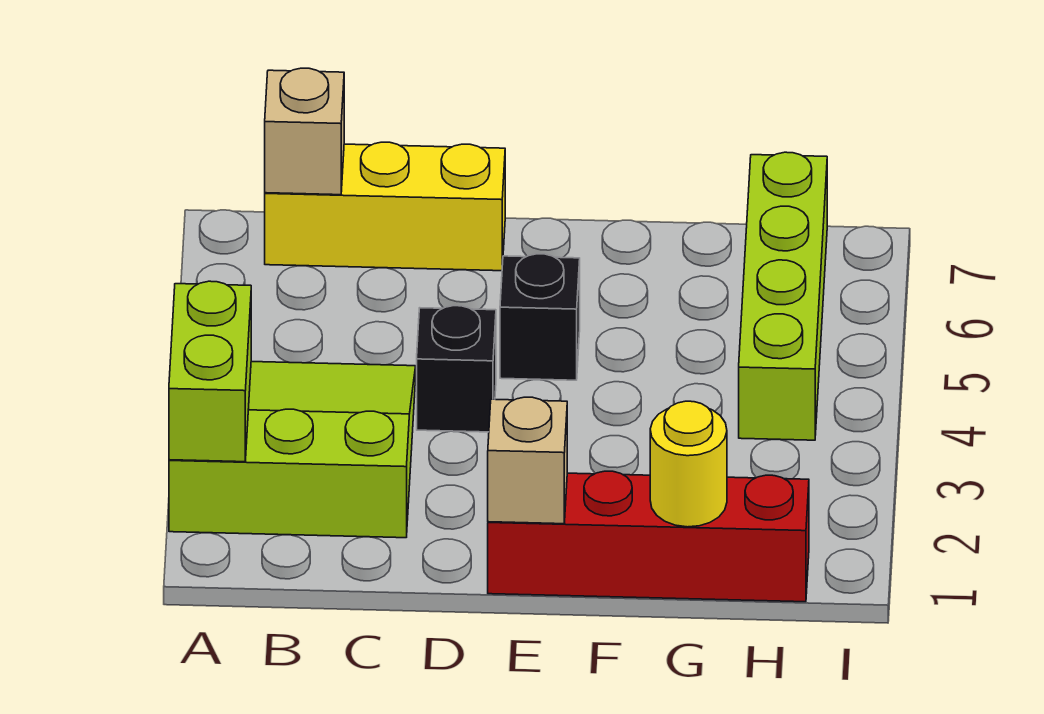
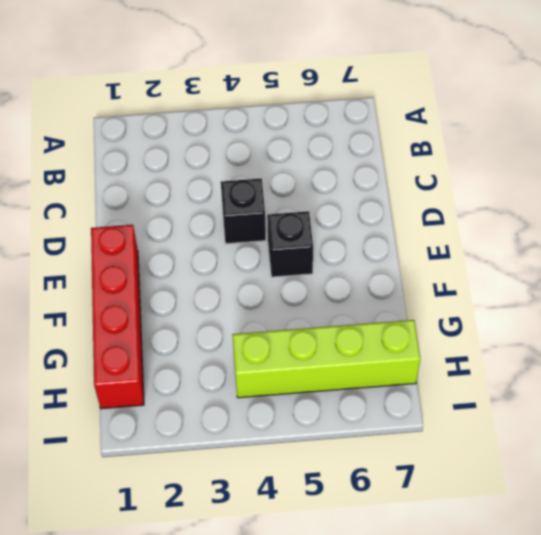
none -> lime 3x3 slope [169,362,416,538]
none -> yellow 1x3 brick [265,142,505,271]

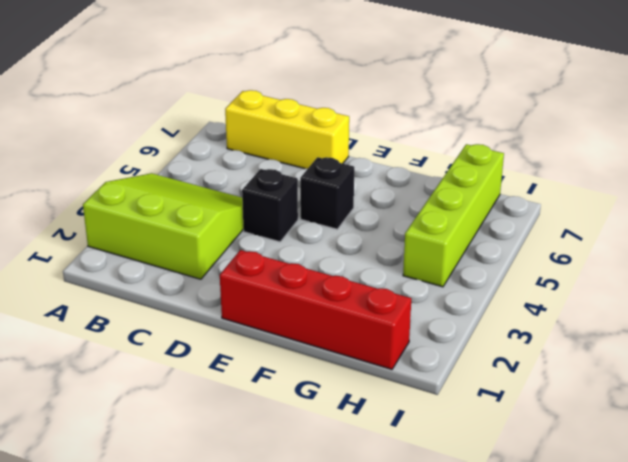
none -> lime 1x2 brick [169,281,251,462]
none -> tan 1x1 brick [265,68,344,195]

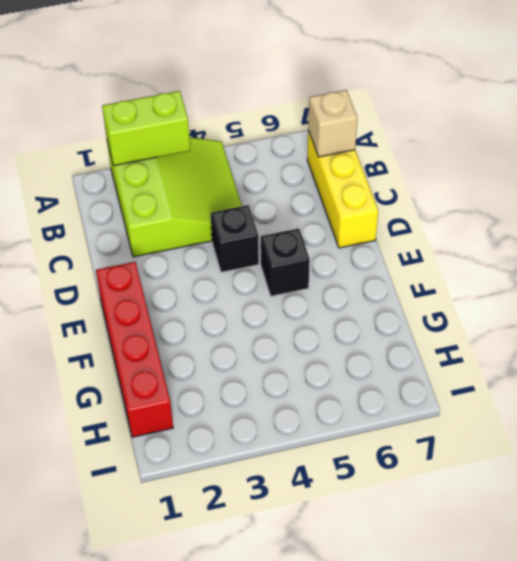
none -> lime 1x4 brick [739,152,827,440]
none -> tan 1x1 brick [488,397,567,524]

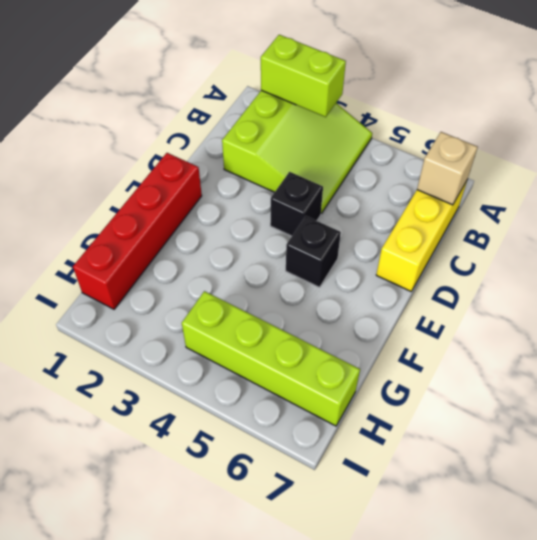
none -> tan 1x1 brick [488,397,567,524]
none -> yellow 1x1 round brick [650,401,727,527]

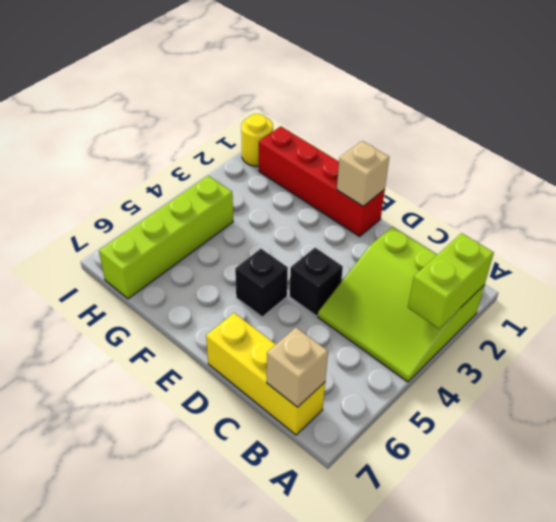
yellow 1x1 round brick [241,114,273,166] -> yellow 1x1 round brick moved to [650,401,727,527]

